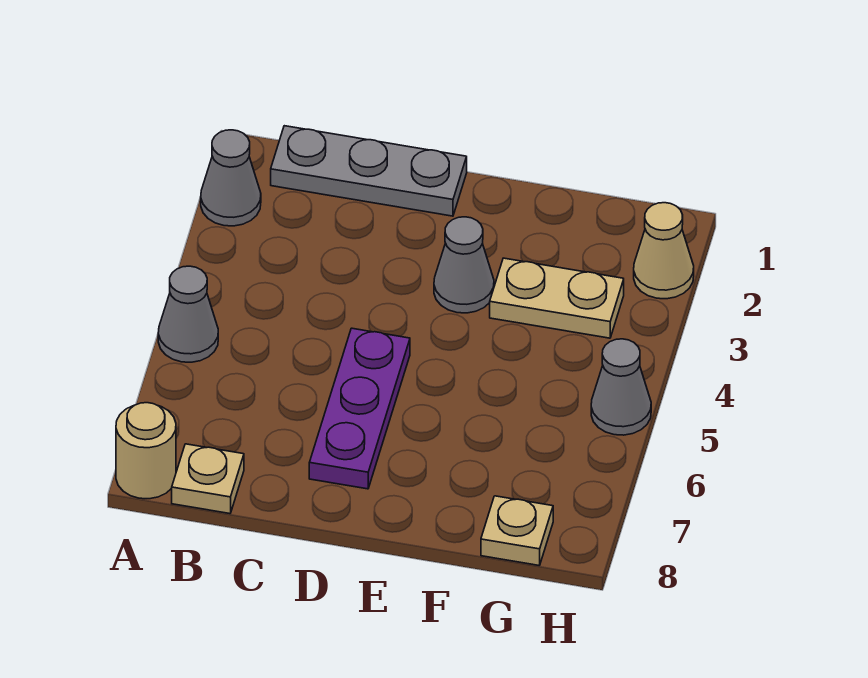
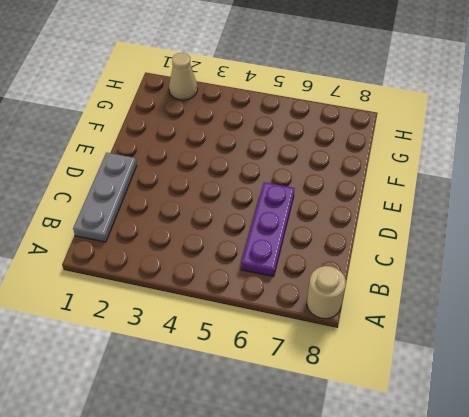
purple 1x3 plate [241,182,295,277] -> purple 1x3 plate turned to [309,328,410,489]
none -> grey 1x1 cone [201,130,261,226]
none -> grey 1x1 cone [158,266,218,362]

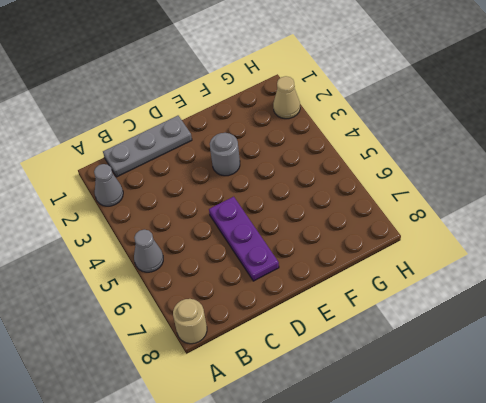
grey 1x1 round brick [210,133,240,176] -> grey 1x1 cone [434,217,494,313]
none -> tan 1x1 plate [172,444,244,514]
none -> tan 1x2 plate [490,258,624,338]

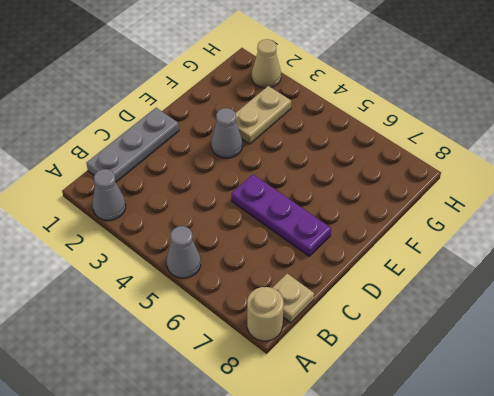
none -> tan 1x1 plate [481,496,553,566]
none -> grey 1x1 cone [591,339,651,435]

